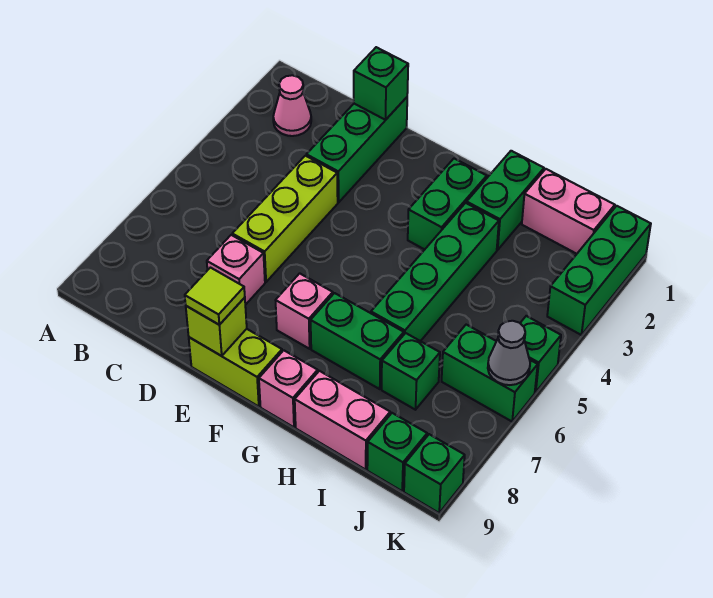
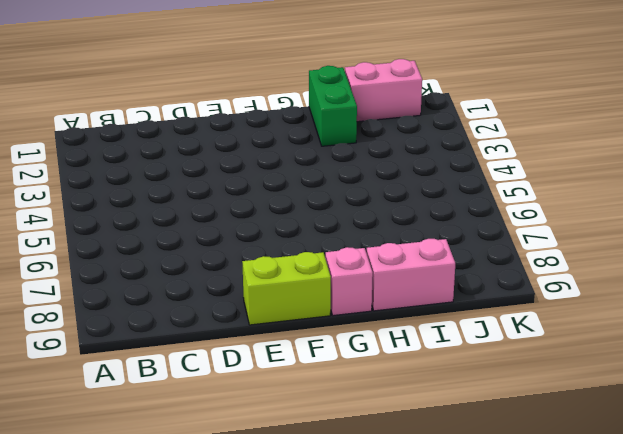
none -> pink 1x1 cone [273,75,311,136]
none -> green 1x3 brick [306,97,407,202]
none -> lime 1x3 brick [232,156,338,282]

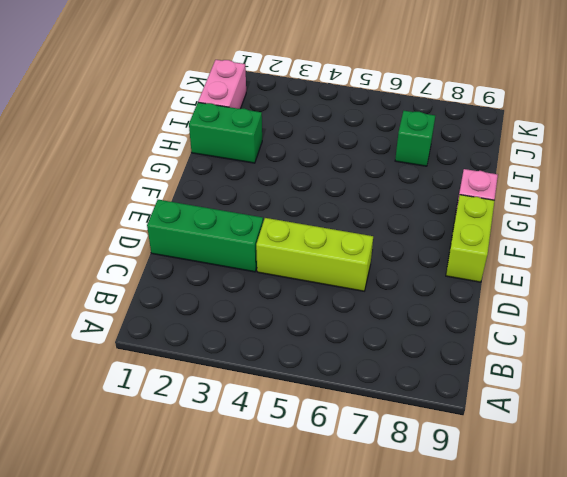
none -> pink 1x1 cone [273,75,311,136]
none -> pink 1x1 brick [207,235,265,305]
none -> pink 1x1 brick [276,273,333,349]

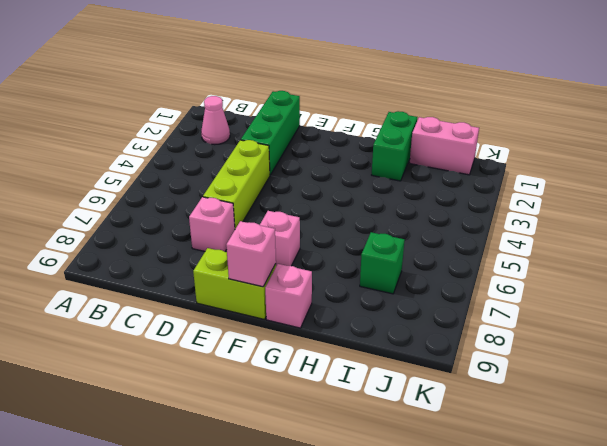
pink 1x1 brick [226,221,276,287] -> none
none -> green 1x2 brick [408,159,487,250]
none -> green 1x2 brick [311,293,404,389]
none -> green 1x4 brick [371,203,499,341]

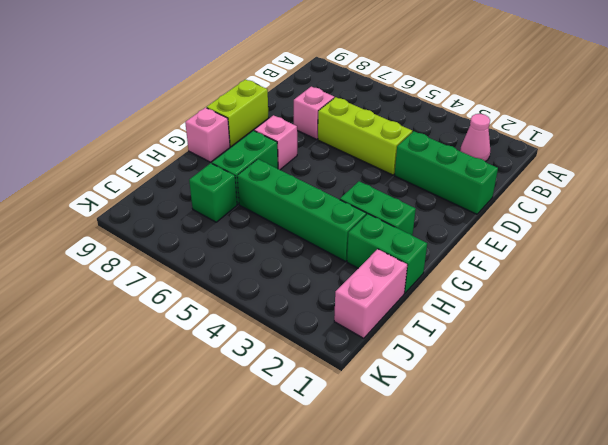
none -> pink 1x2 brick [295,371,390,470]
none -> green 1x2 brick [442,325,538,421]
none -> green 1x1 brick [367,413,427,491]

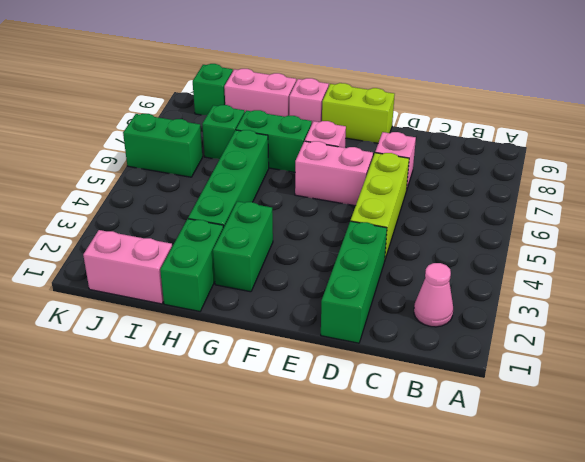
pink 1x2 brick [295,141,373,206] -> none
none -> green 1x3 brick [547,206,651,335]
none -> green 1x1 brick [520,316,561,392]
none -> green 1x1 brick [404,434,465,513]

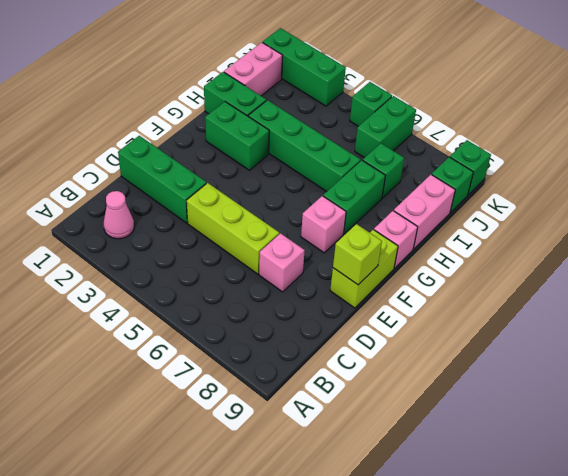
none -> green 1x1 brick [354,47,408,120]
none -> grey 1x1 cone [488,321,530,385]
none -> lime 1x1 tile [185,268,245,325]

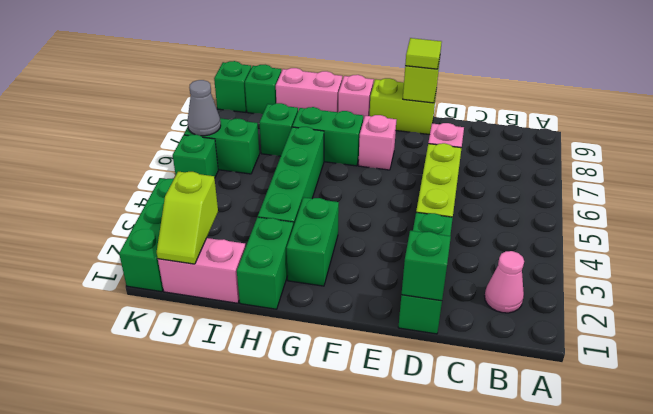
lime 1x2 slope [157,172,218,264] -> none

